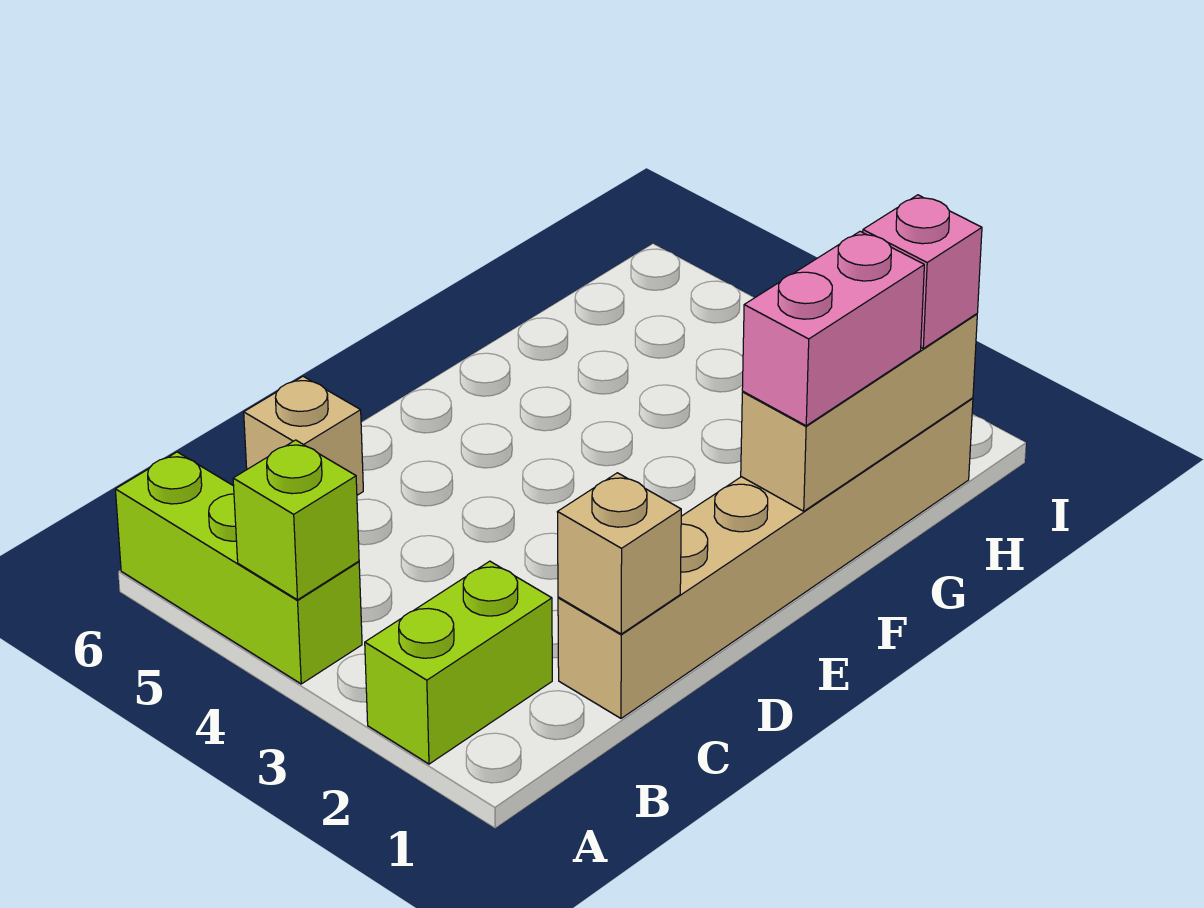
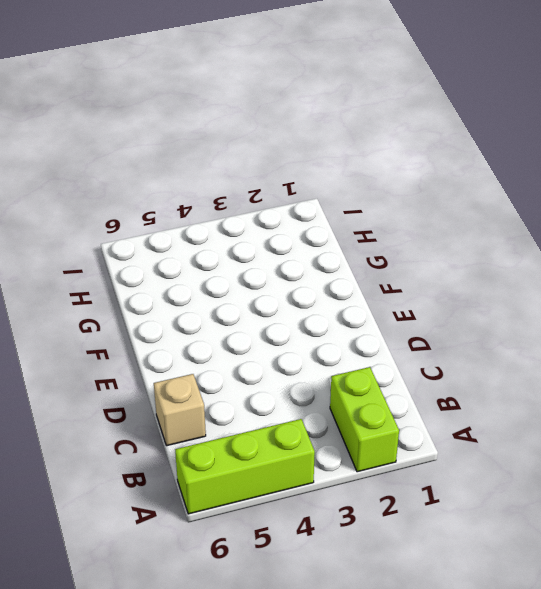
none -> tan 1x6 brick [558,398,973,718]
none -> lime 1x1 brick [233,440,359,600]

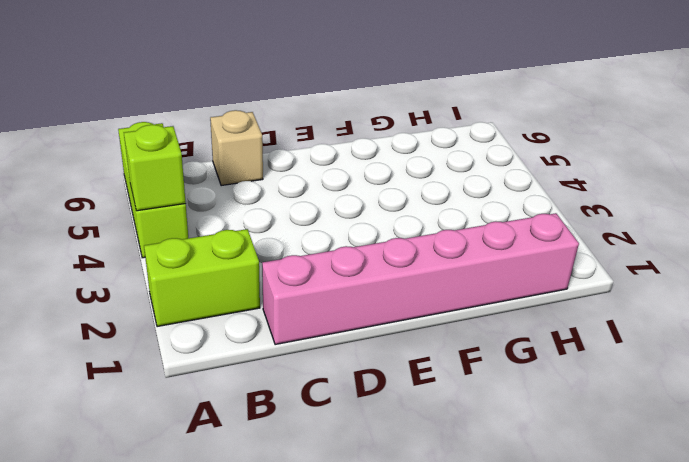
pink 1x6 brick [262,213,579,345] -> tan 1x6 brick [558,398,973,718]
none -> tan 1x1 brick [558,473,681,634]
none -> tan 1x3 brick [741,314,977,511]

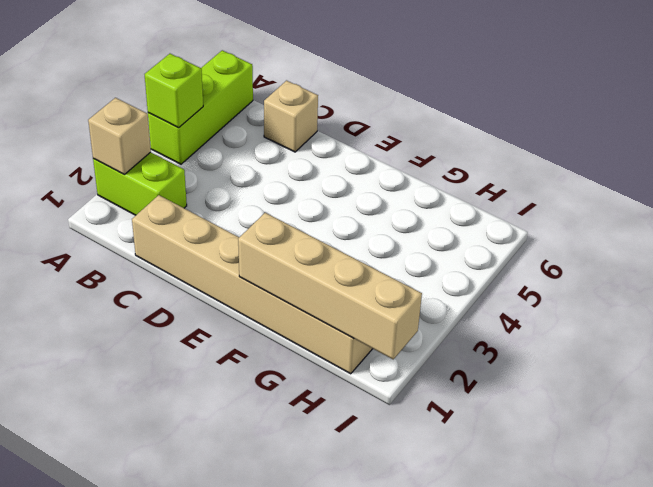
tan 1x1 brick [88,98,151,174] -> tan 1x1 brick moved to [558,473,681,634]
tan 1x4 brick [238,213,422,359] -> tan 1x3 brick [741,314,977,511]
none -> pink 1x2 brick [742,231,924,426]
none -> pink 1x1 brick [863,195,982,348]

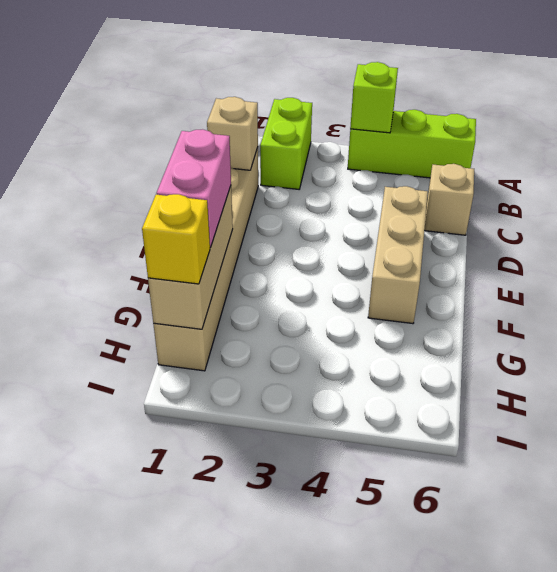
tan 1x3 brick [368,186,428,324] -> none
yellow 1x1 brick [142,194,210,284] -> pink 1x1 brick [863,195,982,348]

